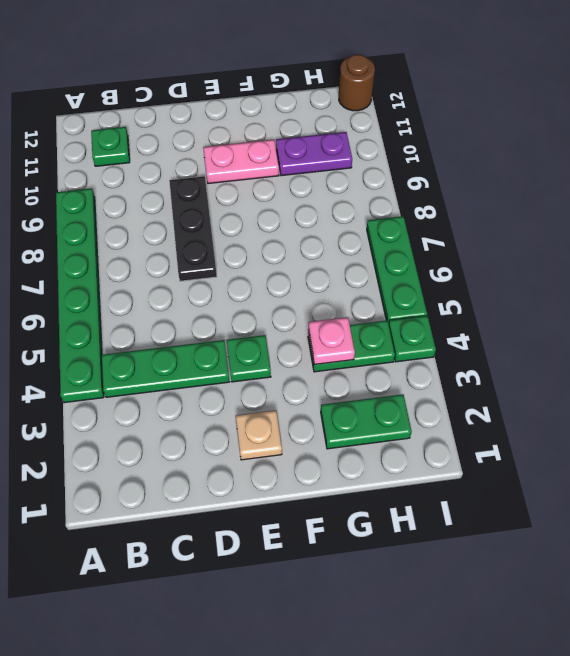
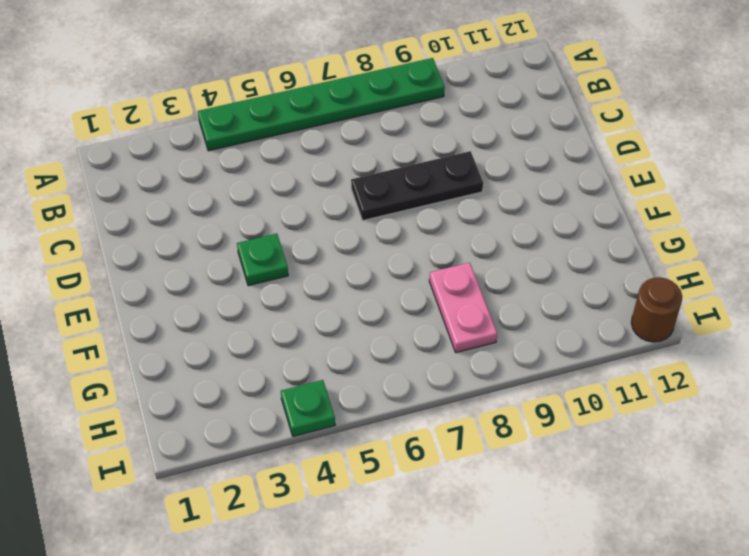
pink 1x2 plate [429,263,497,353] -> pink 1x2 plate moved to [203,140,279,184]
none -> green 1x3 plate [102,340,229,397]
none -> green 1x1 plate [91,127,130,166]
none -> tan 1x1 plate [236,410,282,460]

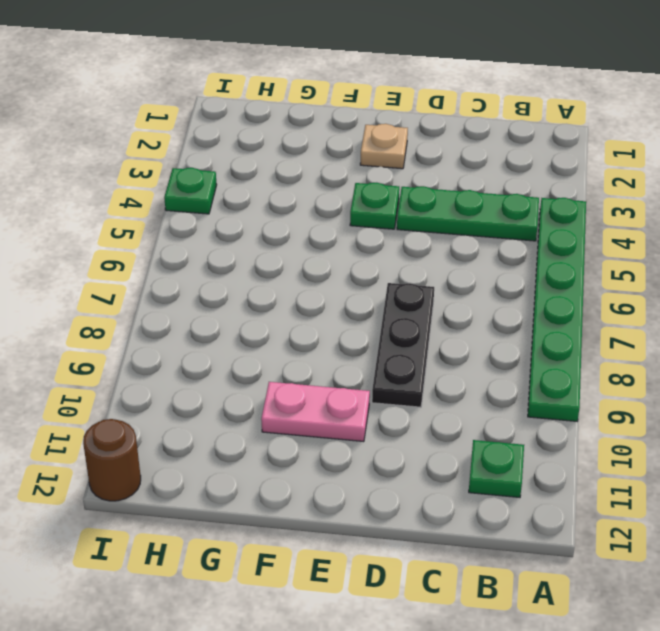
none -> green 1x2 plate [321,394,412,449]
none -> green 1x2 plate [308,321,395,372]
none -> purple 1x2 plate [276,132,352,176]

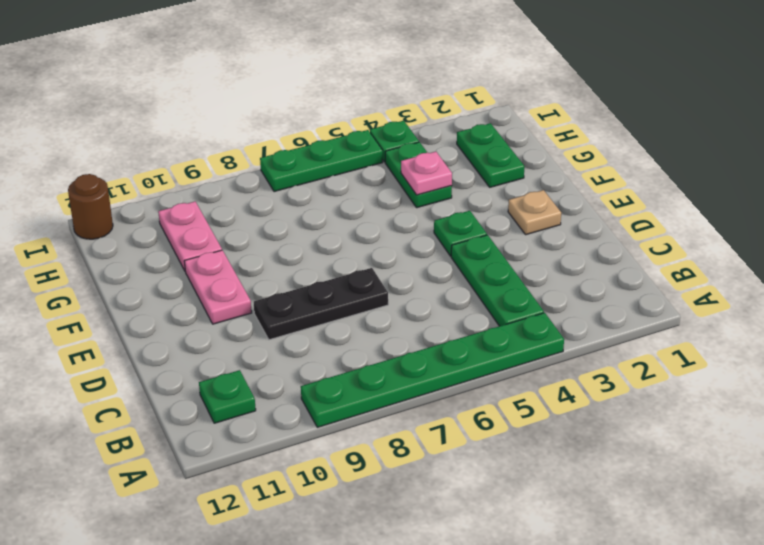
pink 1x2 plate [158,202,222,271] -> purple 1x2 plate [276,132,352,176]

